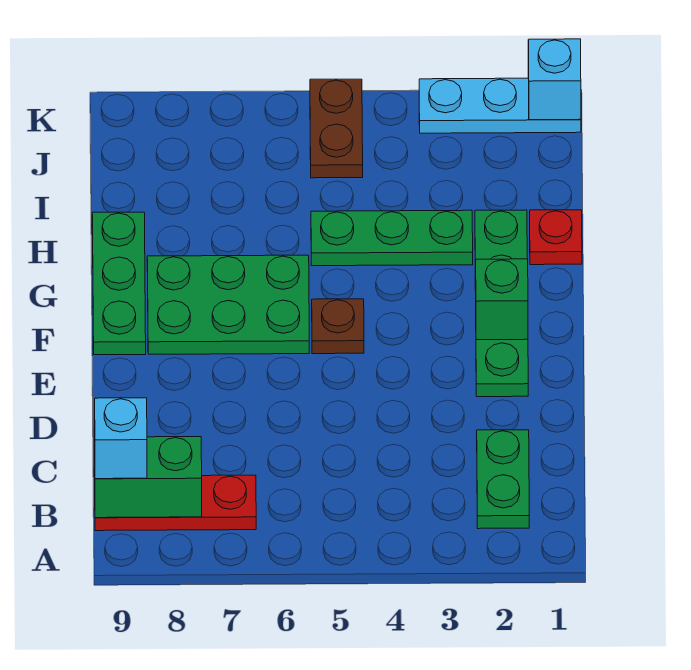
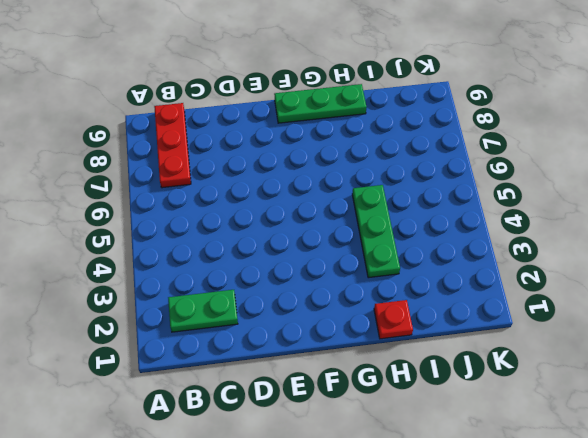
none -> green 1x4 plate [475,210,528,397]
none -> brown 1x1 plate [312,299,364,354]
none -> green 2x3 plate [147,255,309,354]

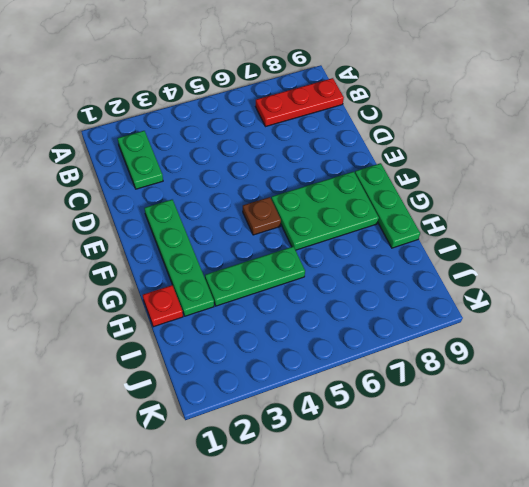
none -> brown 1x2 plate [310,79,363,178]
none -> cyan 1x3 plate [419,78,581,133]
none -> green 1x2 brick [95,437,202,518]

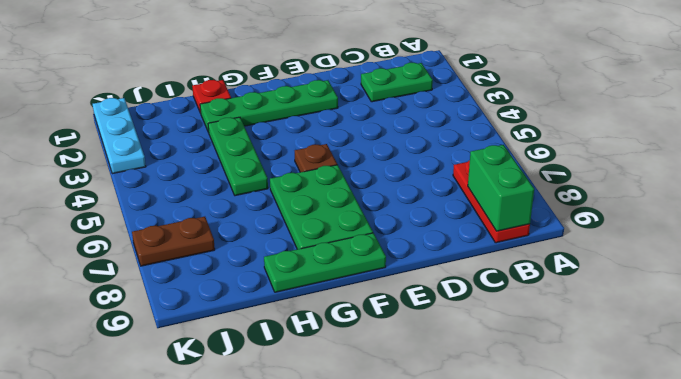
brown 1x2 plate [132,217,215,266] -> brown 1x2 plate moved to [310,79,363,178]
none -> green 1x1 brick [475,259,528,340]
none -> cyan 1x1 brick [528,39,581,120]
none -> cyan 1x1 brick [95,398,147,479]

